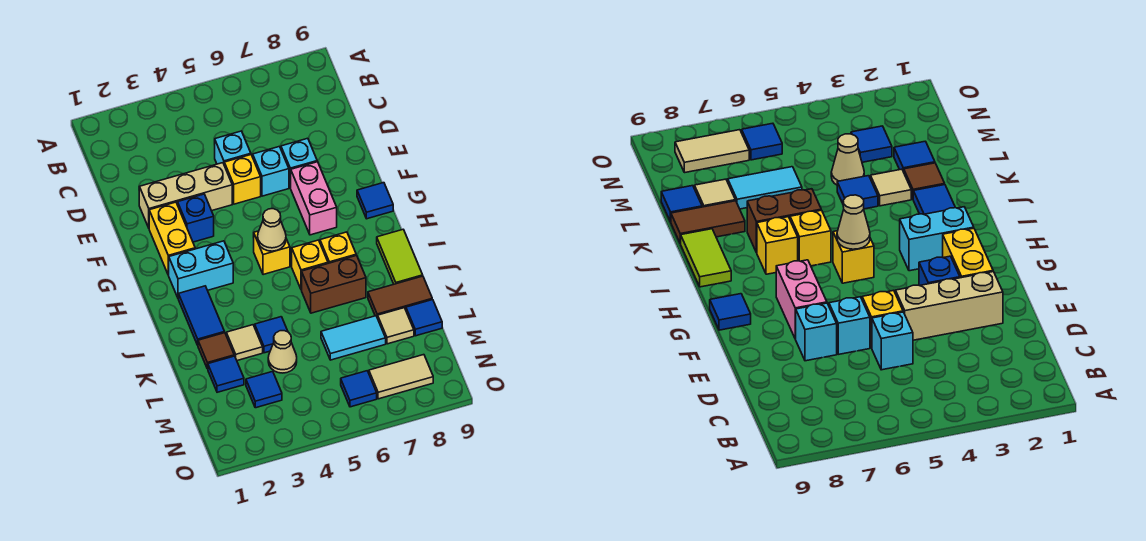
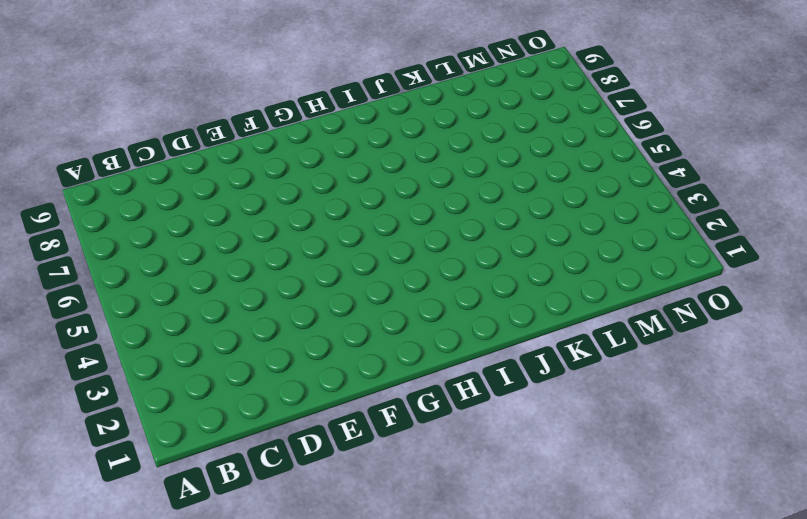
none -> cyan 1x1 brick [214,131,251,164]
none -> tan 1x3 brick [139,163,232,228]
none -> yellow 1x1 brick [224,155,261,204]

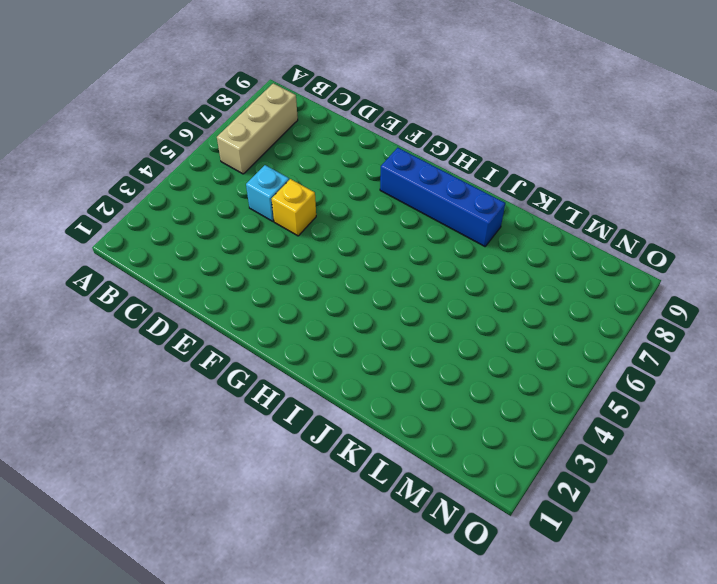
tan 1x3 brick [217,83,298,174] -> tan 1x3 brick moved to [139,163,232,228]
blue 1x4 brick [380,148,505,246] -> none
none -> cyan 1x1 brick [252,147,289,196]
none -> cyan 1x1 brick [281,138,317,188]
none -> yellow 1x2 brick [149,202,195,275]

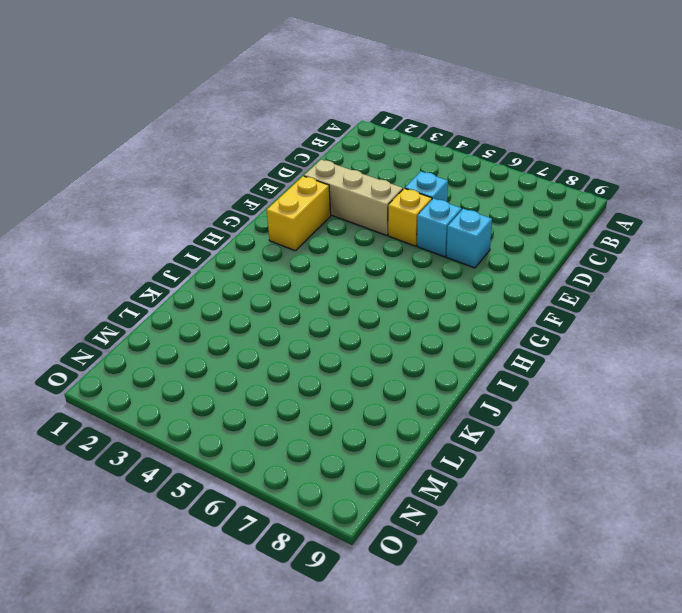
none -> blue 1x1 brick [178,194,214,242]
none -> pink 1x2 brick [291,162,337,235]
none -> blue 1x1 tile [357,183,393,219]

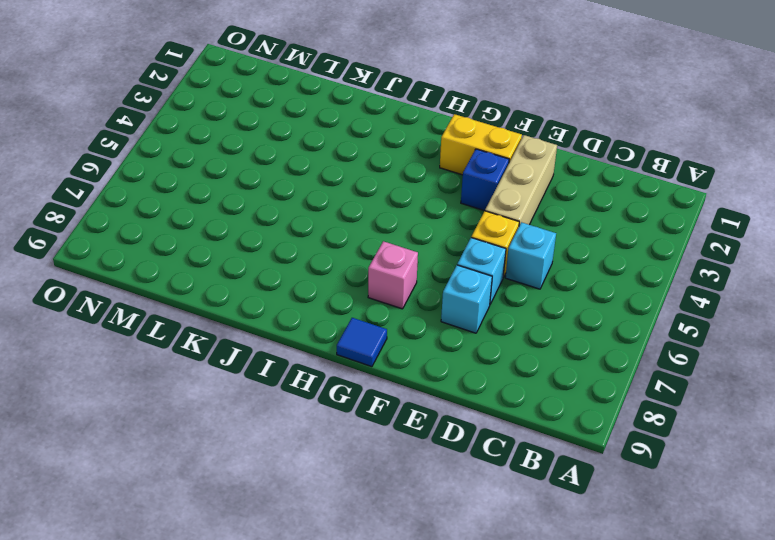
pink 1x1 brick [368,241,418,309] -> pink 1x2 brick [291,162,337,235]
none -> cyan 1x2 brick [169,241,233,299]
none -> yellow 1x1 brick [253,231,290,275]
none -> blue 1x2 tile [179,286,225,345]

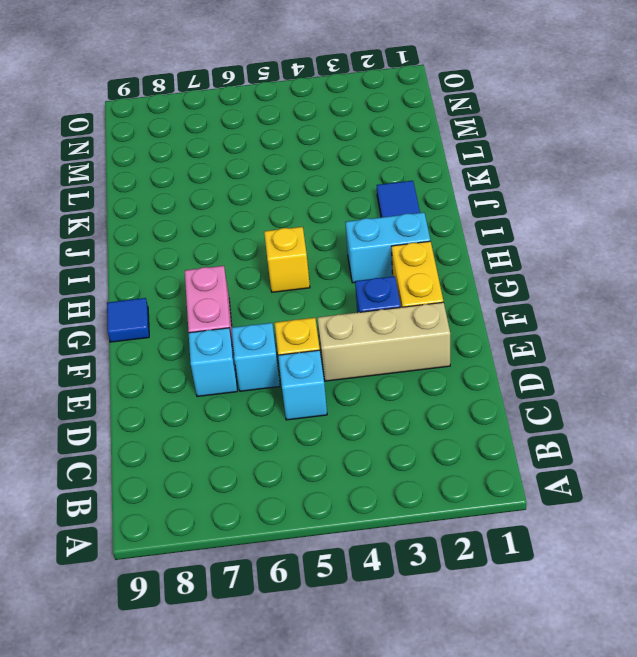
none -> yellow 1x1 brick [291,240,328,290]
none -> yellow 1x1 brick [320,232,356,263]
none -> lime 1x2 tile [377,229,423,284]

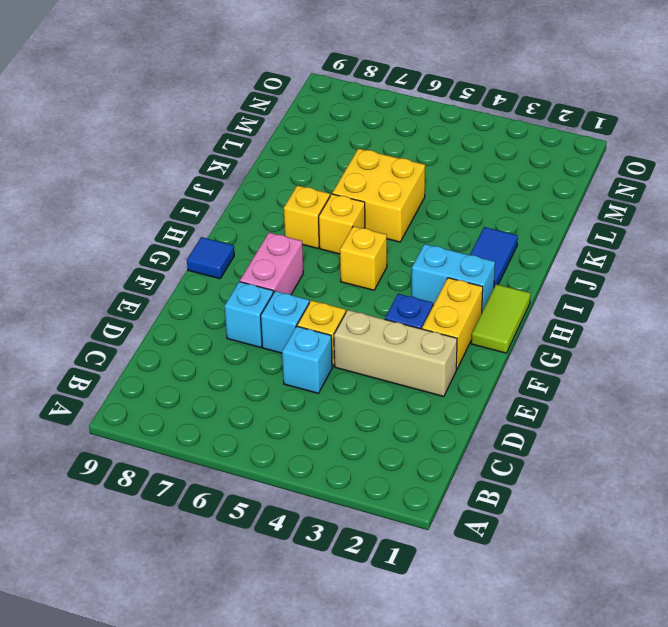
lime 1x2 tile [471,284,530,353] -> lime 1x2 tile moved to [377,229,423,284]
yellow 2x2 brick [332,149,425,242] -> brown 1x2 brick [302,255,366,313]
none -> brown 1x1 tile [198,333,234,369]
none -> tan 1x1 tile [226,325,263,361]
none -> blue 1x1 tile [255,317,288,353]

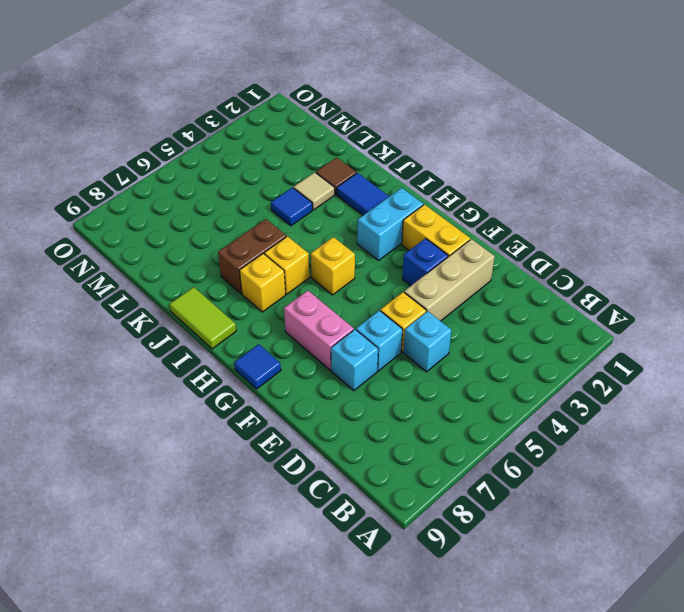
none -> brown 1x2 tile [368,276,432,318]
none -> blue 1x1 tile [208,356,244,392]
none -> tan 1x1 cone [268,331,297,373]

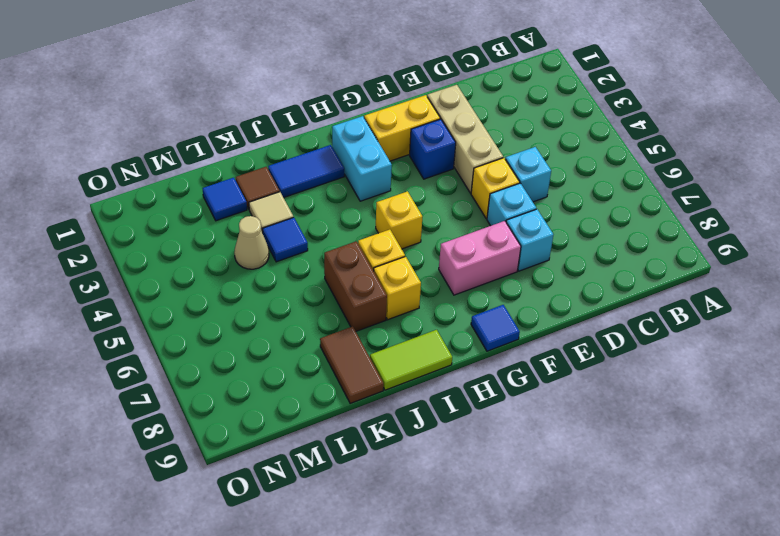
none -> cyan 1x2 tile [321,316,386,360]
none -> tan 1x1 tile [378,308,414,344]
none -> blue 1x1 tile [406,300,442,336]

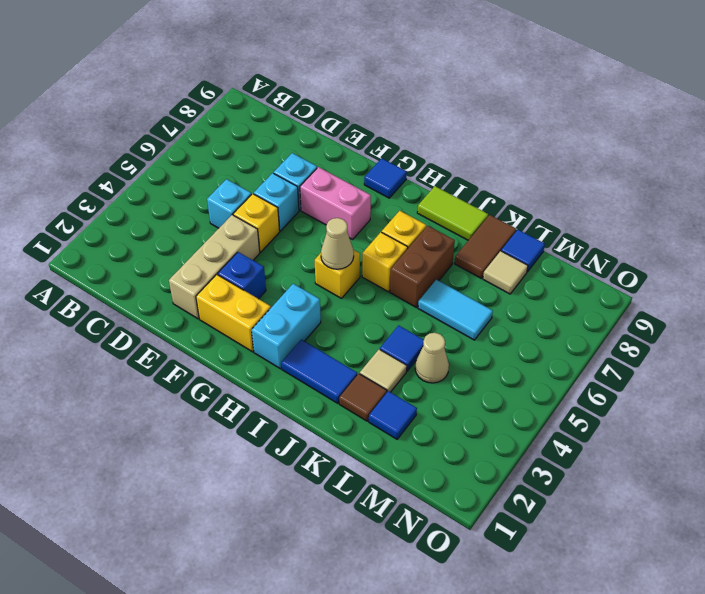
cyan 1x2 tile [418,280,493,340] -> cyan 1x2 tile turned to [321,316,386,360]
none -> blue 1x1 tile [246,371,282,408]
none -> blue 1x1 tile [341,371,377,407]
none -> tan 1x2 tile [369,355,433,399]

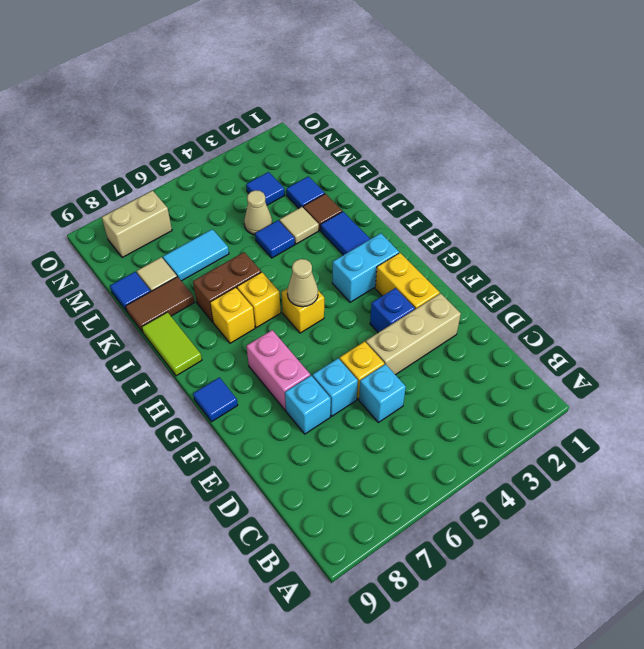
tan 1x2 brick [102,191,172,258] -> tan 1x2 tile [369,355,433,399]
none -> blue 1x1 tile [341,371,377,407]

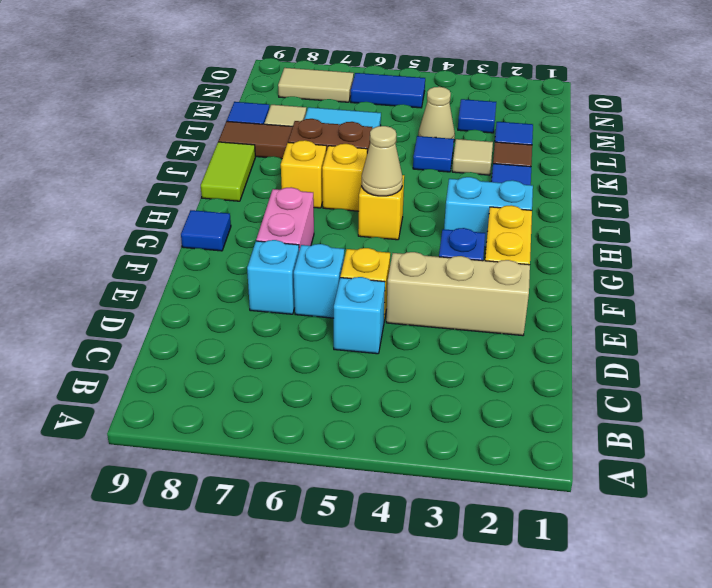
blue 1x2 tile [351,73,425,108] -> blue 1x1 tile [341,371,377,407]

